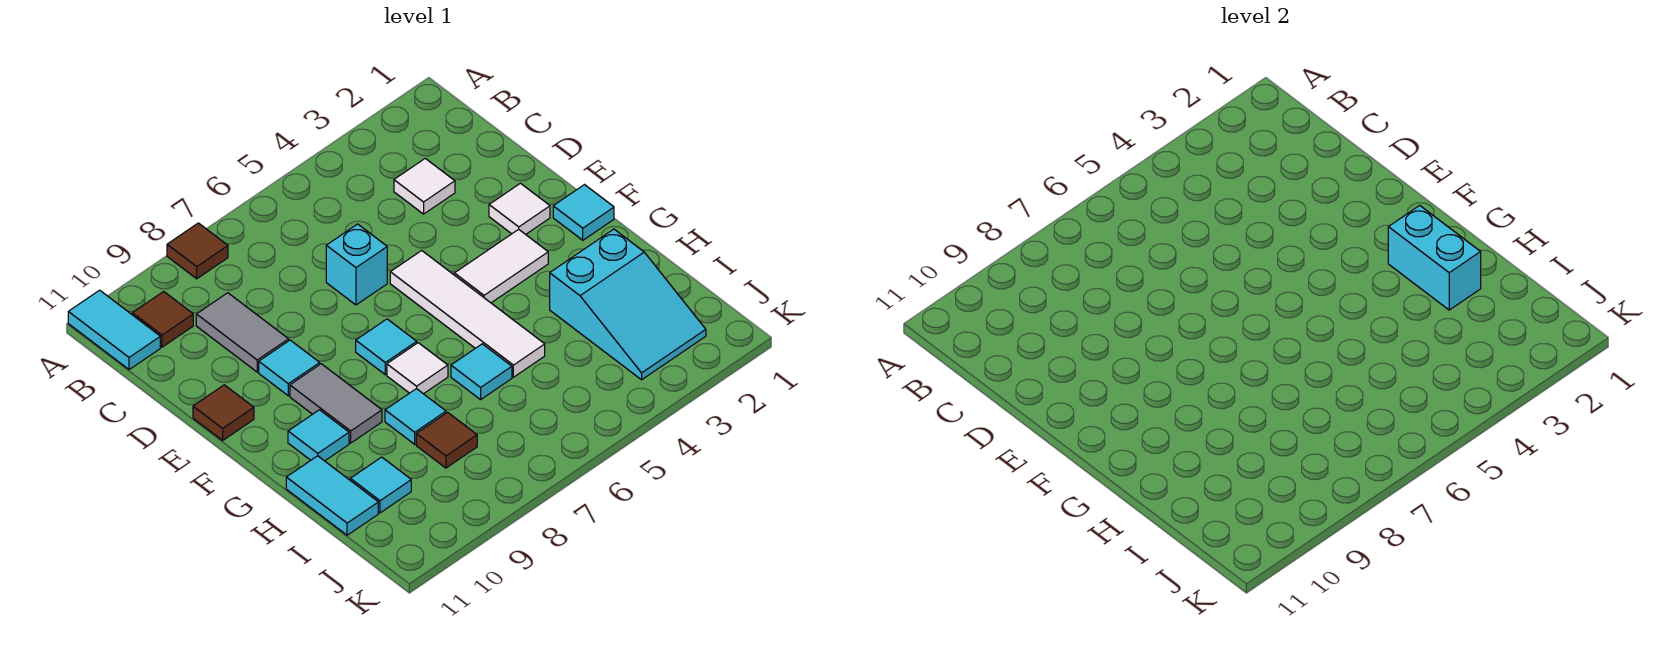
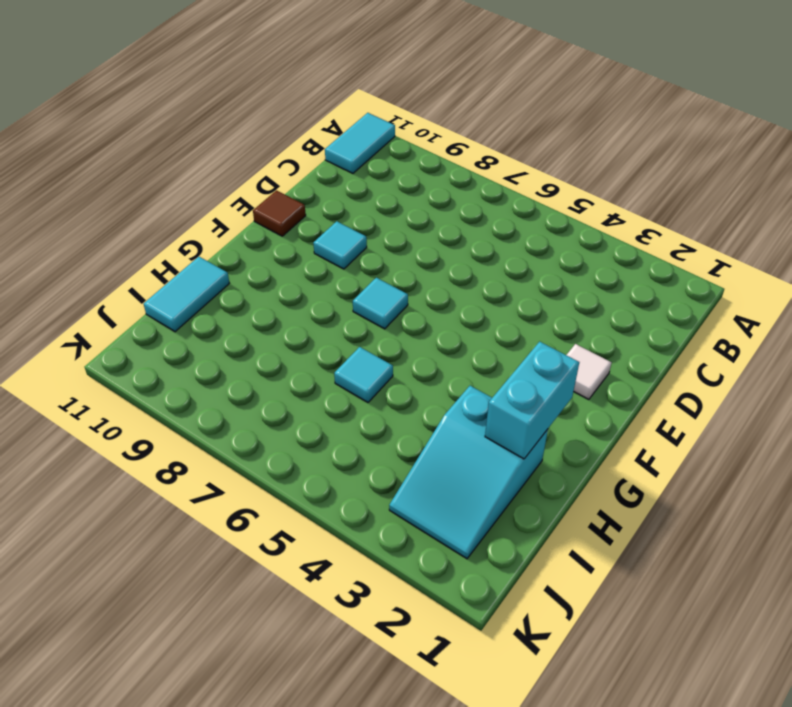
none -> brown 1x1 tile [167,223,228,279]
none -> brown 1x1 tile [132,292,193,347]
none -> white 1x1 tile [394,158,455,214]

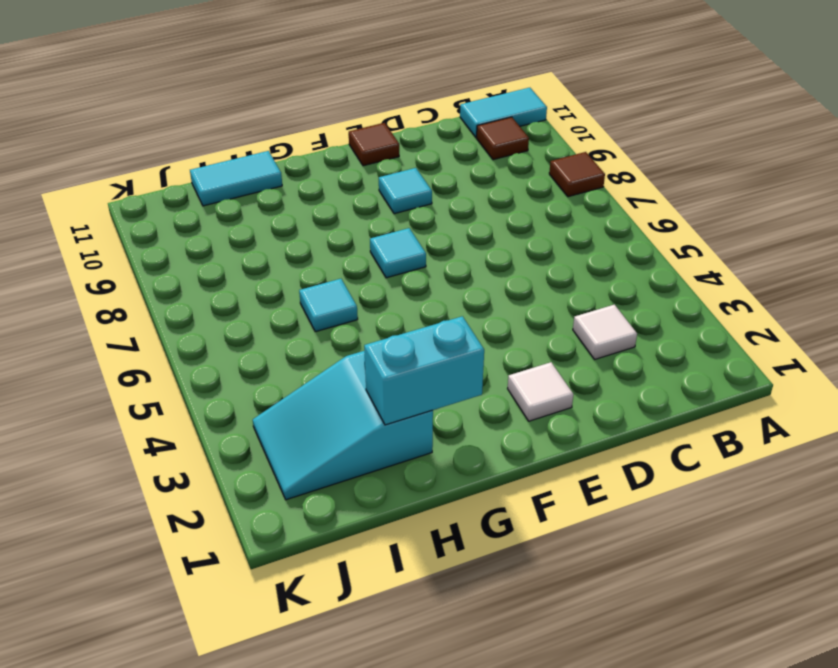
none -> grey 1x2 tile [196,293,289,372]
none -> cyan 1x1 brick [326,224,387,305]
none -> white 1x4 tile [390,251,545,377]

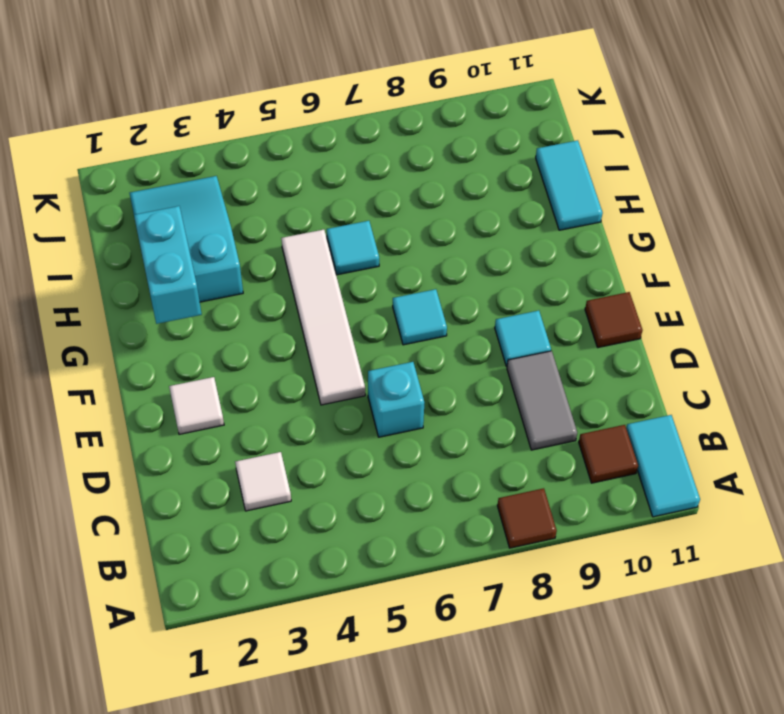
none -> cyan 1x1 tile [553,185,614,240]
none -> white 1x2 tile [454,229,548,303]
none -> grey 1x2 tile [290,364,382,443]

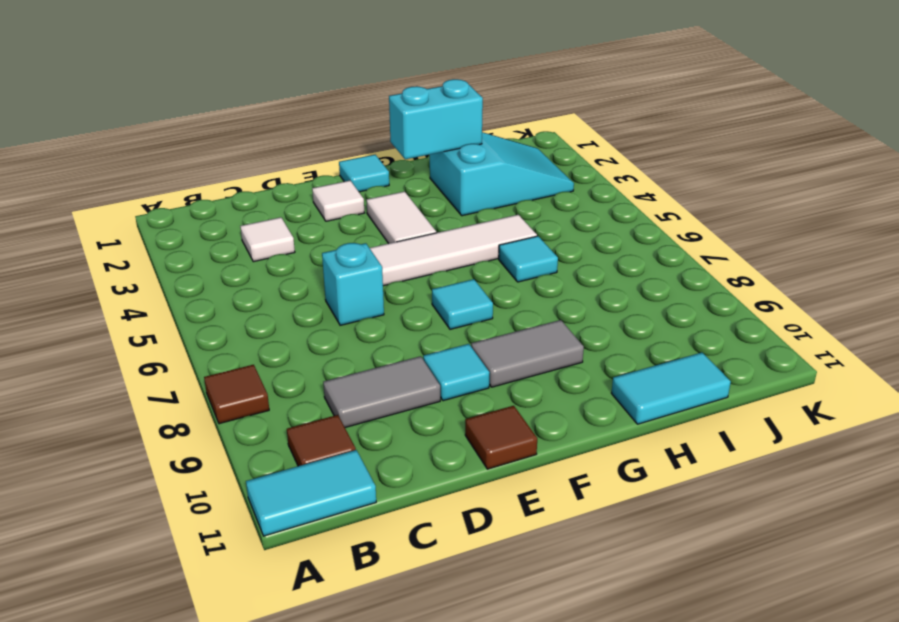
none -> white 1x1 tile [387,343,448,394]
none -> cyan 1x1 tile [288,410,349,461]
none -> cyan 1x1 tile [385,389,446,444]

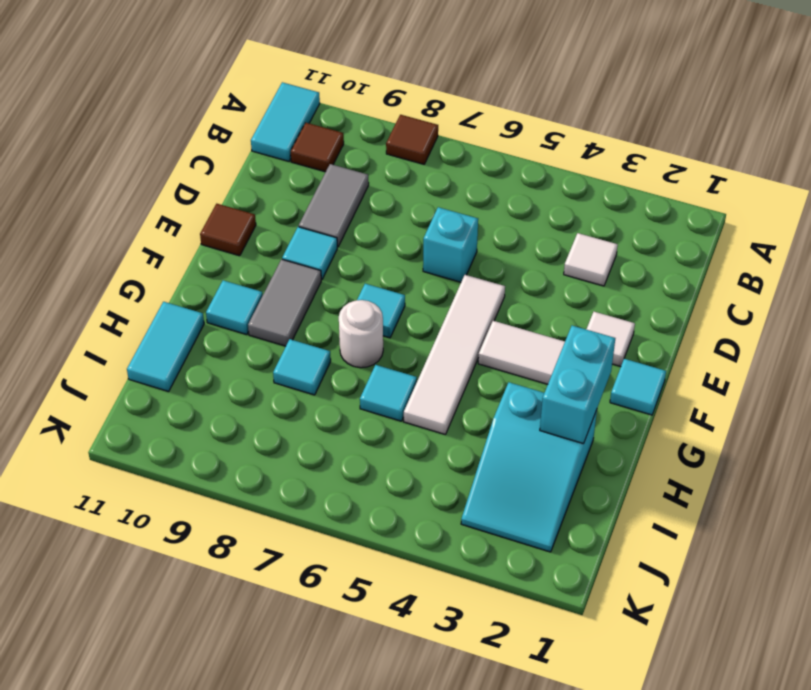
white 1x1 round brick [339,300,383,368] -> white 1x1 tile [387,343,448,394]
none -> brown 1x1 tile [416,412,477,468]
none -> cyan 1x1 tile [350,457,411,513]

